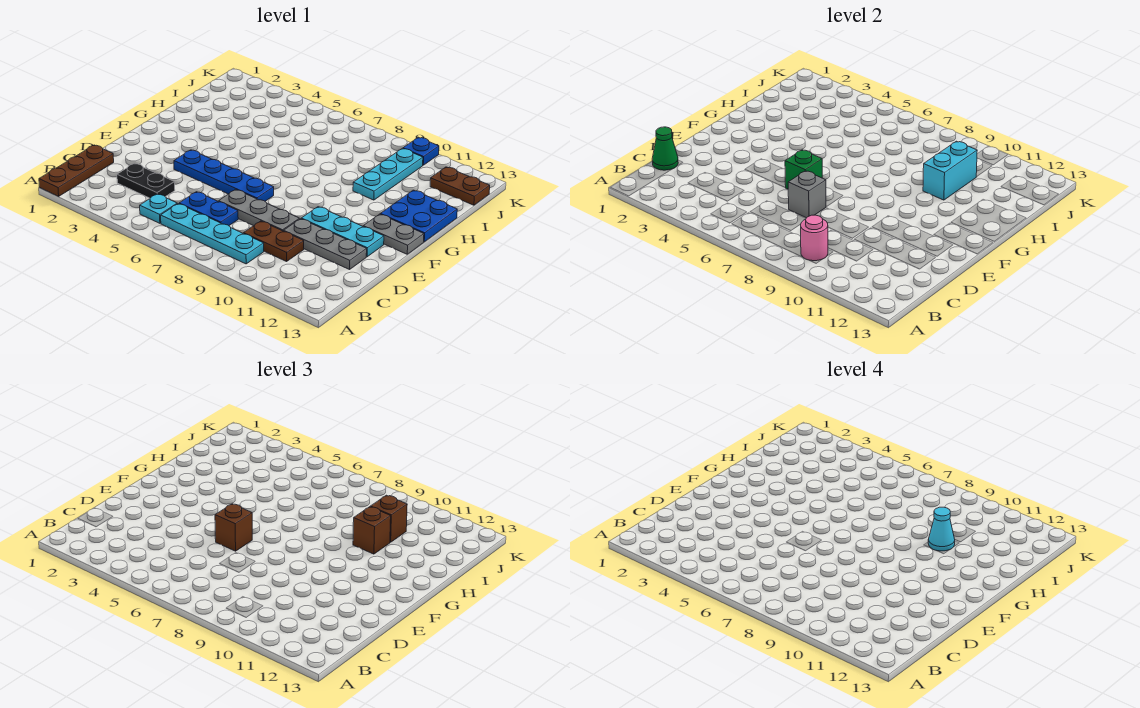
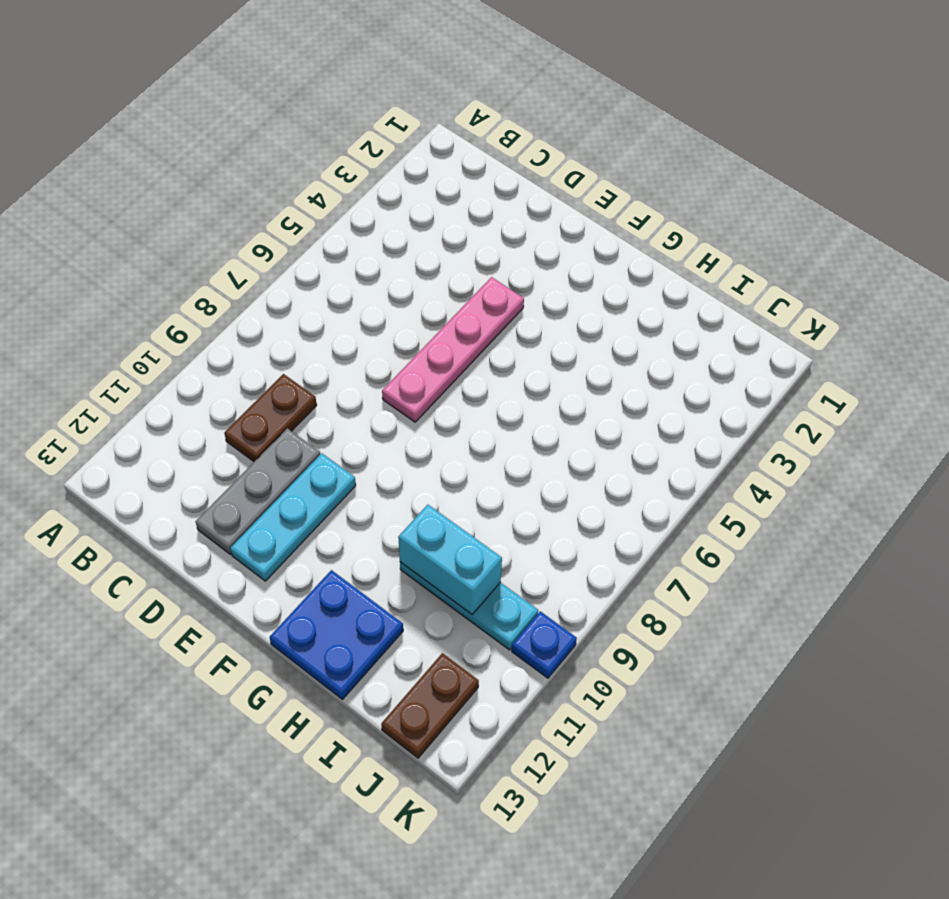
pink 1x4 plate [382,277,524,422] -> blue 1x4 plate [174,150,274,201]
none -> brown 1x3 plate [39,145,114,196]
none -> cyan 1x1 plate [140,194,177,223]
none -> cyan 1x4 plate [161,204,264,264]

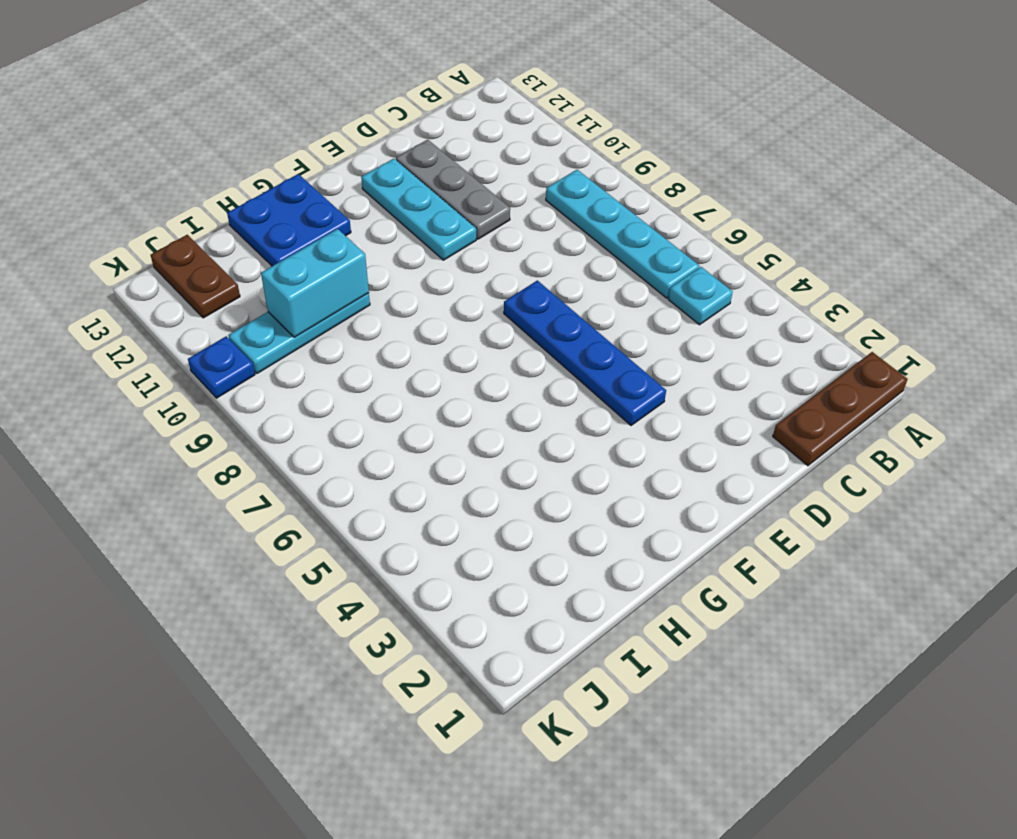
none -> black 1x2 plate [117,163,175,198]
none -> blue 1x2 plate [179,192,238,226]
none -> brown 1x2 plate [244,221,304,261]

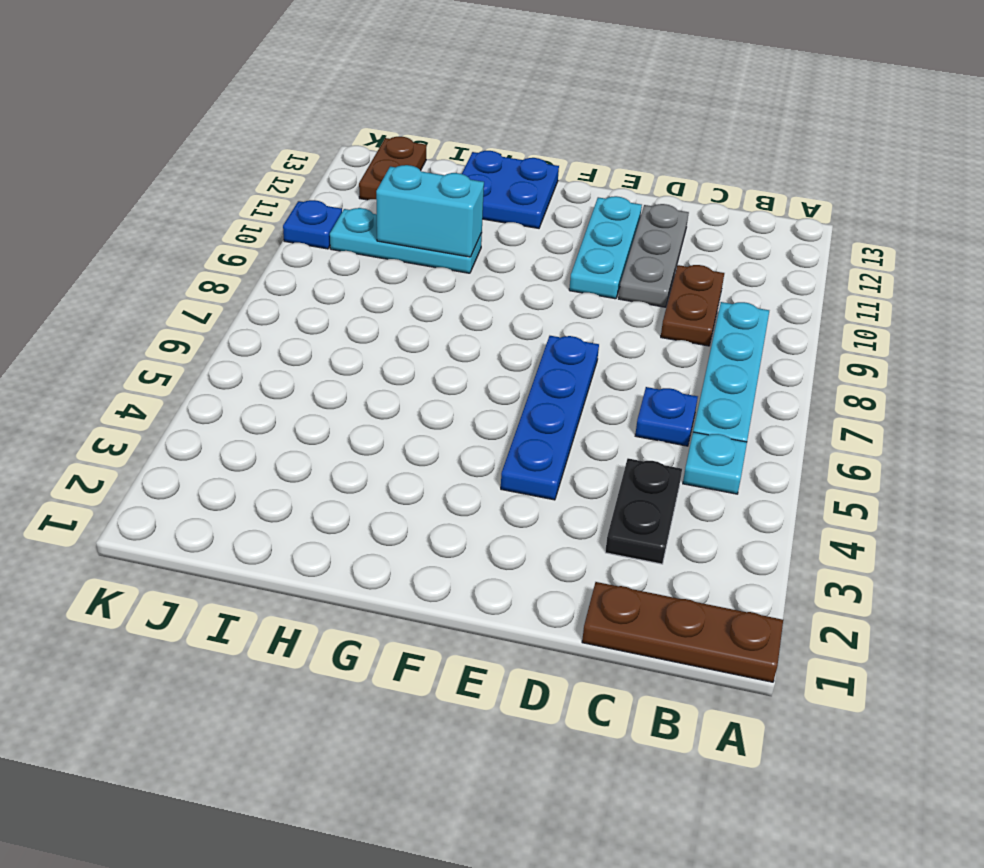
blue 1x1 plate [635,387,698,446] -> blue 1x2 plate [179,192,238,226]
none -> grey 1x3 plate [219,189,299,231]
none -> grey 1x2 plate [363,214,424,254]
none -> pink 1x1 round brick [801,215,828,261]

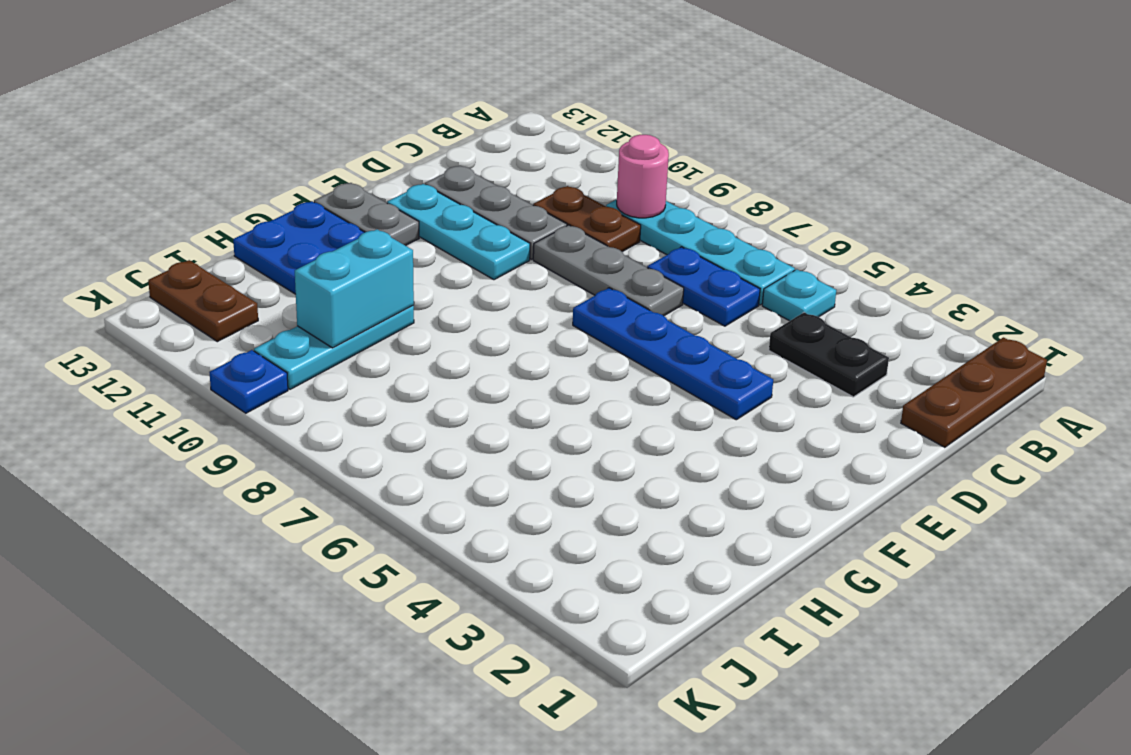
none -> green 1x1 cone [652,127,678,170]
none -> grey 1x1 brick [788,171,826,218]
none -> green 1x1 brick [785,150,822,189]

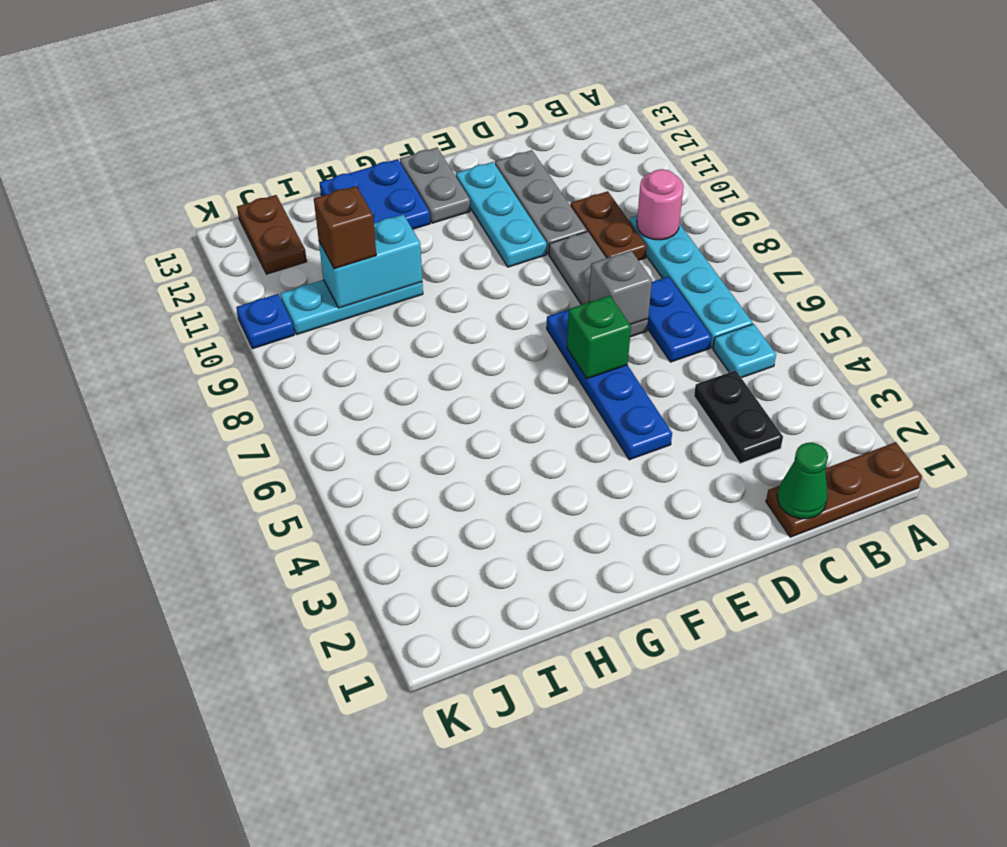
none -> brown 1x1 brick [215,504,252,551]
none -> brown 1x1 brick [353,507,391,554]
none -> cyan 1x1 cone [928,507,955,551]

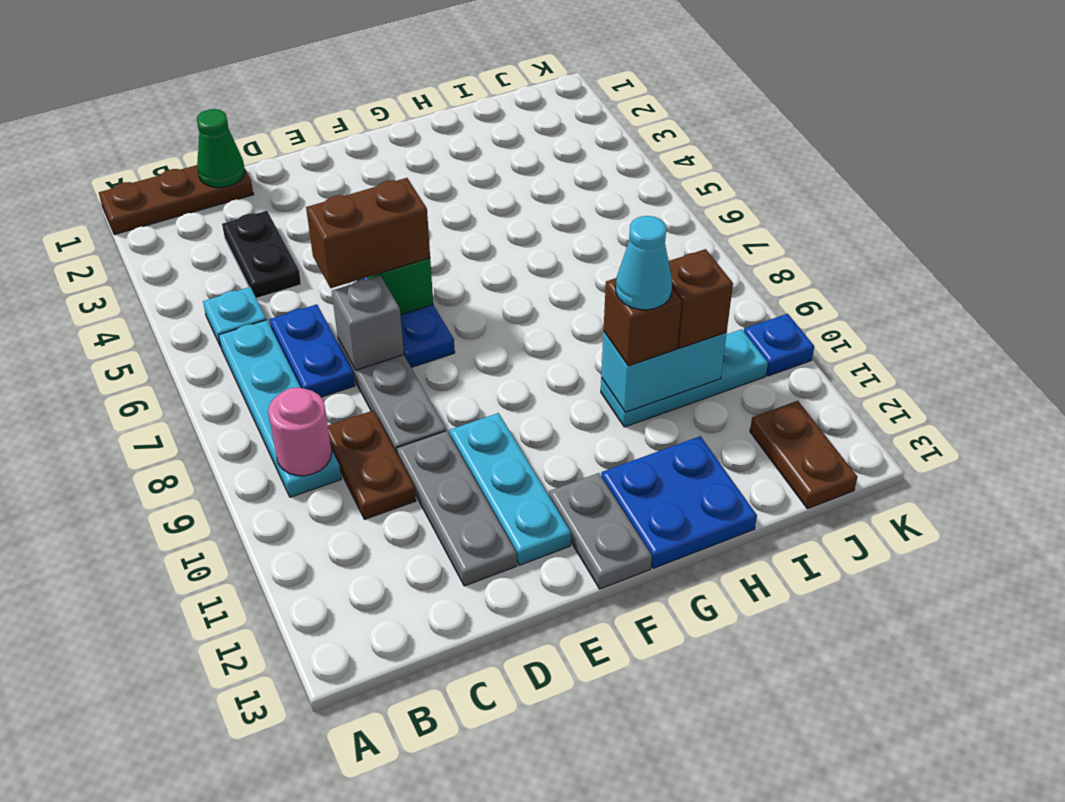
brown 1x2 brick [306,178,430,288] -> brown 1x1 brick [215,504,252,551]

